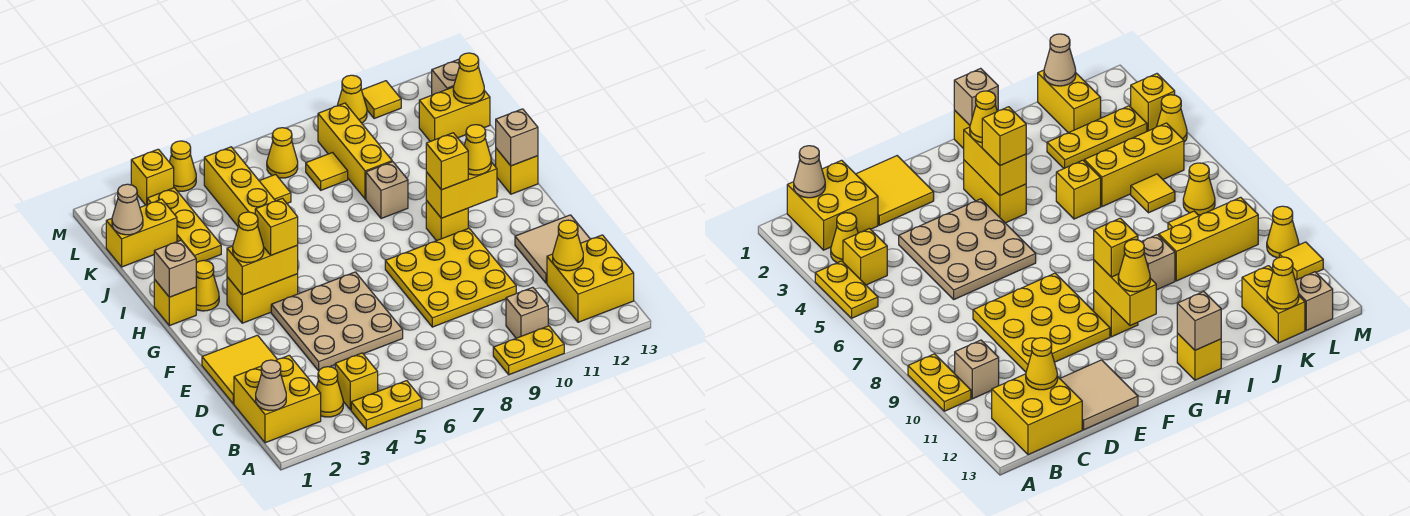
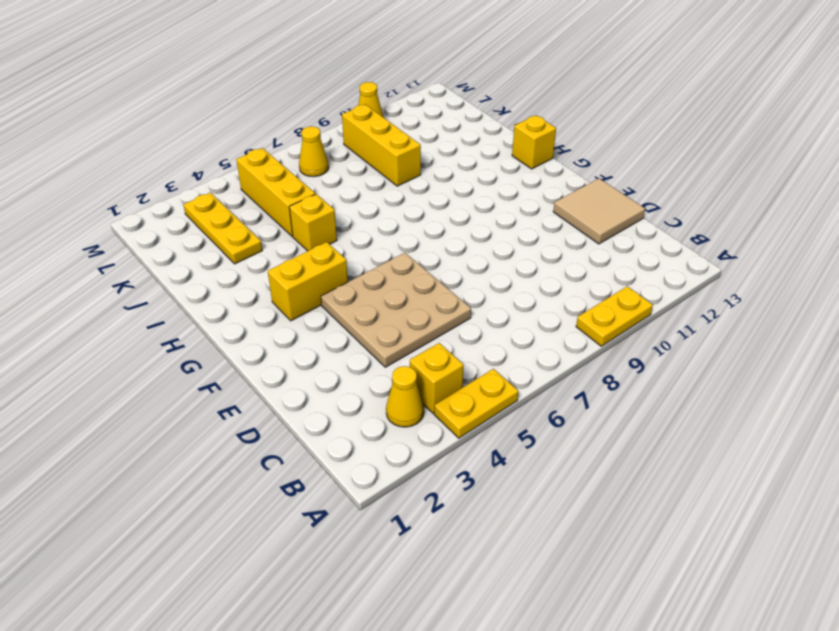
none -> yellow 2x2 brick [234,355,321,443]
none -> tan 1x1 brick [506,287,548,338]
none -> yellow 2x2 brick [547,235,634,322]
none -> yellow 2x2 tile [202,335,277,404]

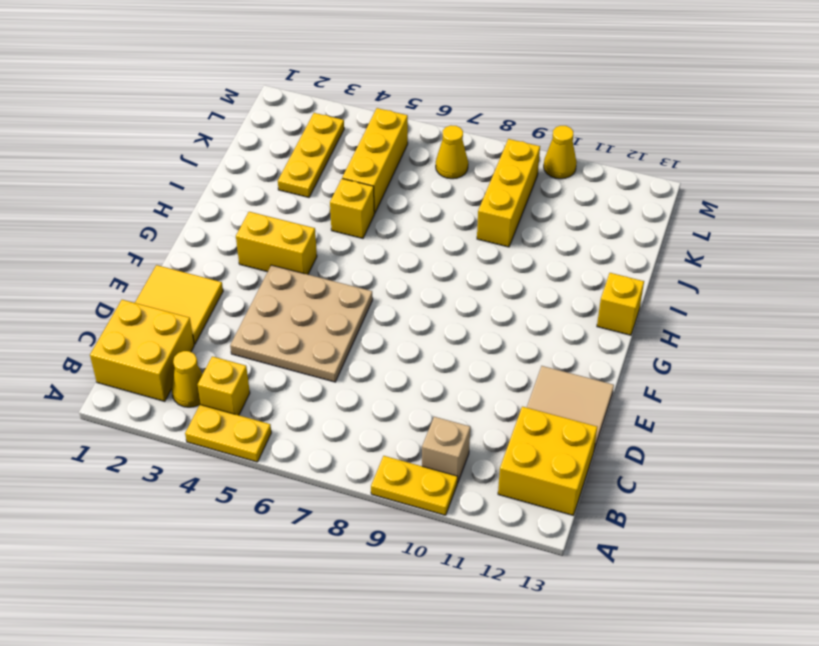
none -> yellow 3x3 plate [385,228,516,327]
none -> yellow 1x1 brick [426,200,468,241]
none -> yellow 1x1 brick [154,279,196,326]
none -> yellow 1x1 cone [196,260,219,311]

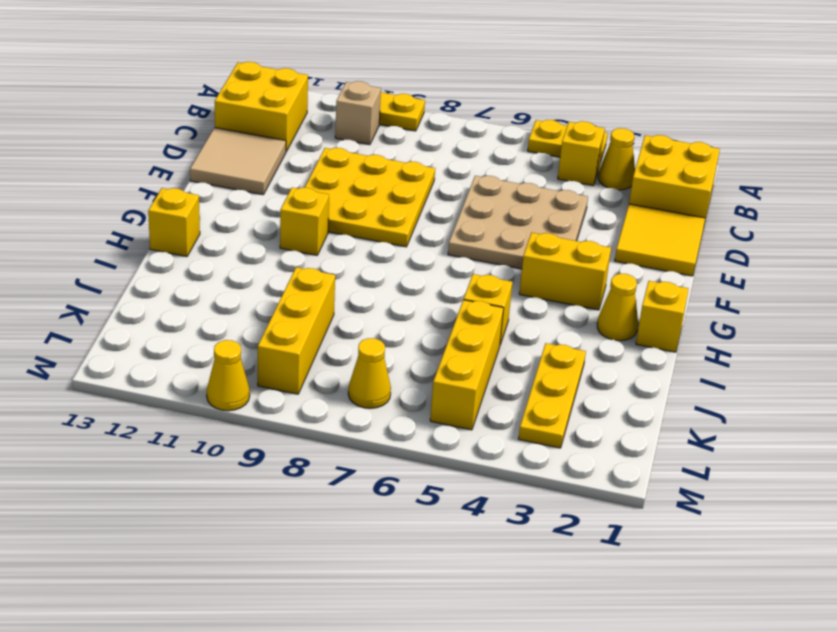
none -> tan 1x1 brick [366,162,408,219]
none -> yellow 1x2 brick [106,199,177,267]
none -> yellow 1x1 tile [260,174,291,203]
none -> yellow 1x1 tile [306,153,348,190]

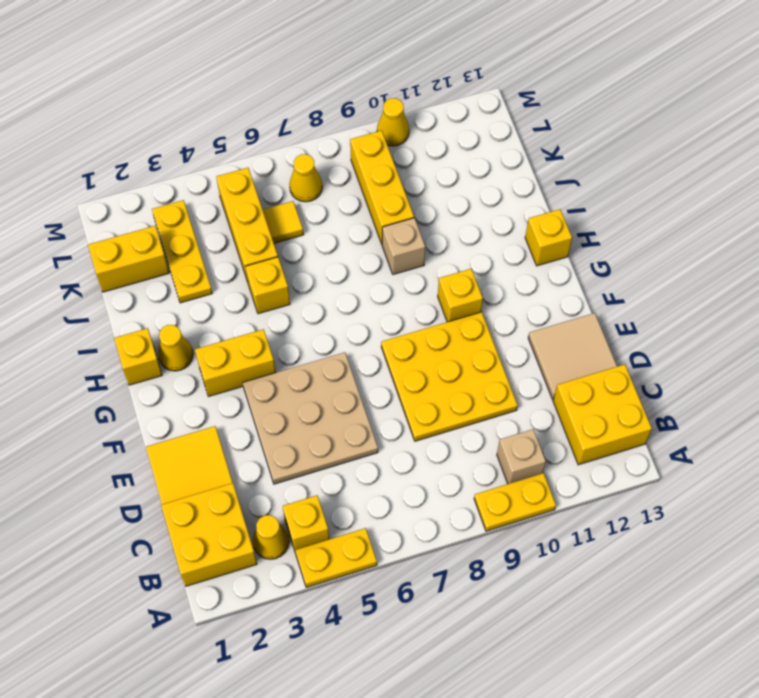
none -> yellow 1x1 tile [306,153,348,190]
none -> yellow 1x2 brick [419,87,490,141]
none -> tan 1x1 brick [432,59,460,95]
none -> yellow 1x1 brick [131,149,174,205]

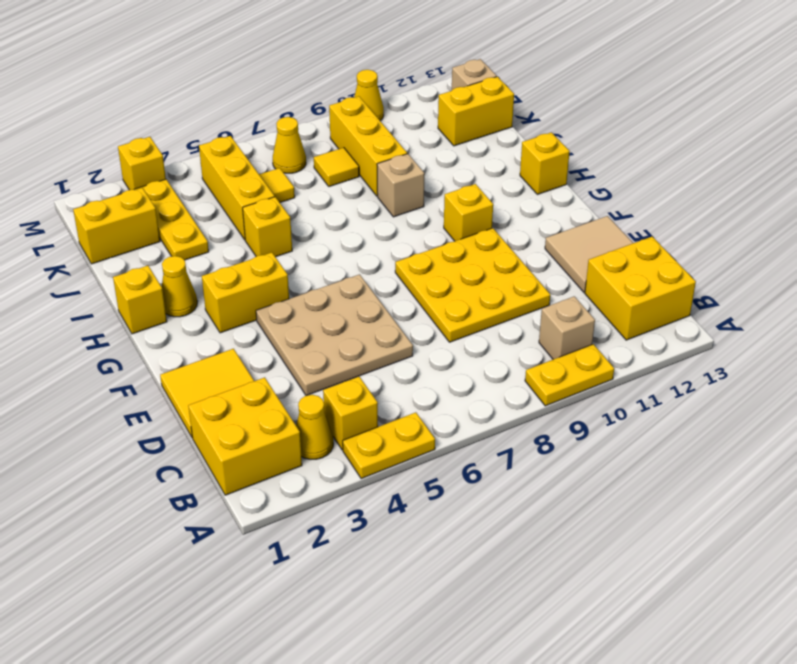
none -> yellow 1x1 cone [169,141,196,191]
none -> yellow 1x1 tile [362,81,401,119]
none -> tan 1x1 cone [256,360,286,411]
none -> yellow 1x1 cone [553,220,583,271]

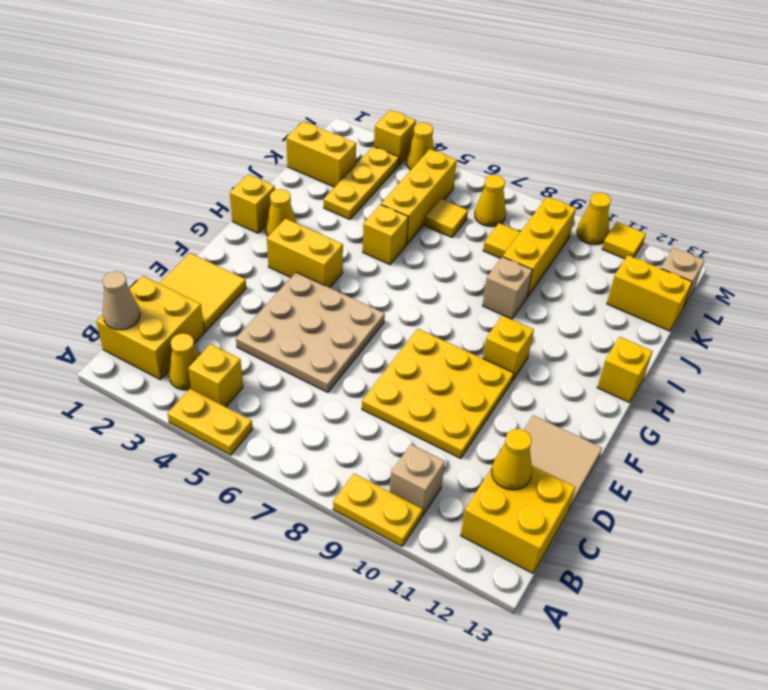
none -> yellow 1x2 brick [227,245,298,295]
none -> yellow 1x2 brick [426,162,497,218]
none -> tan 1x1 brick [154,240,196,297]
none -> tan 1x1 brick [496,109,538,166]

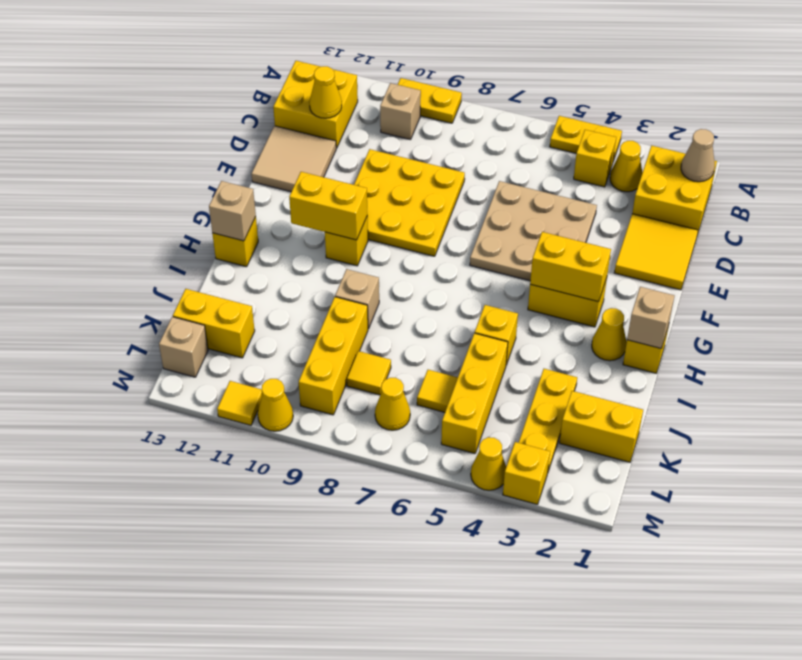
none -> tan 1x1 cone [112,184,143,235]
none -> yellow 1x1 cone [453,53,484,103]
none -> yellow 1x1 cone [233,212,264,263]
none -> yellow 1x1 brick [255,198,298,255]

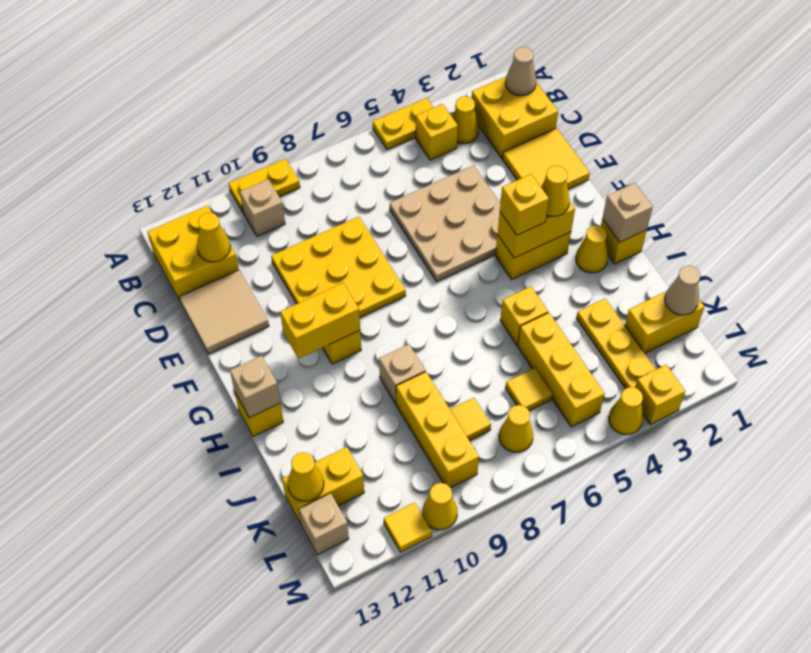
none -> yellow 1x1 brick [426,133,468,190]
none -> yellow 1x1 cone [464,125,491,175]

